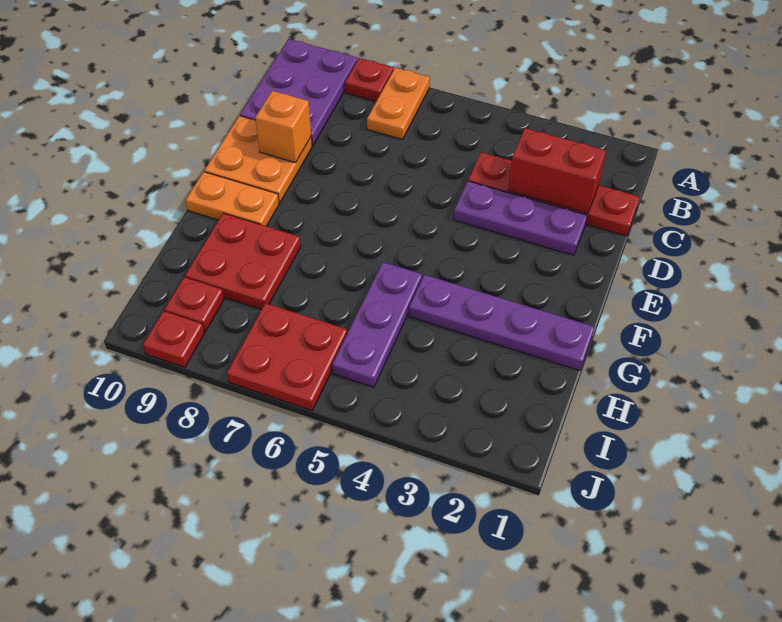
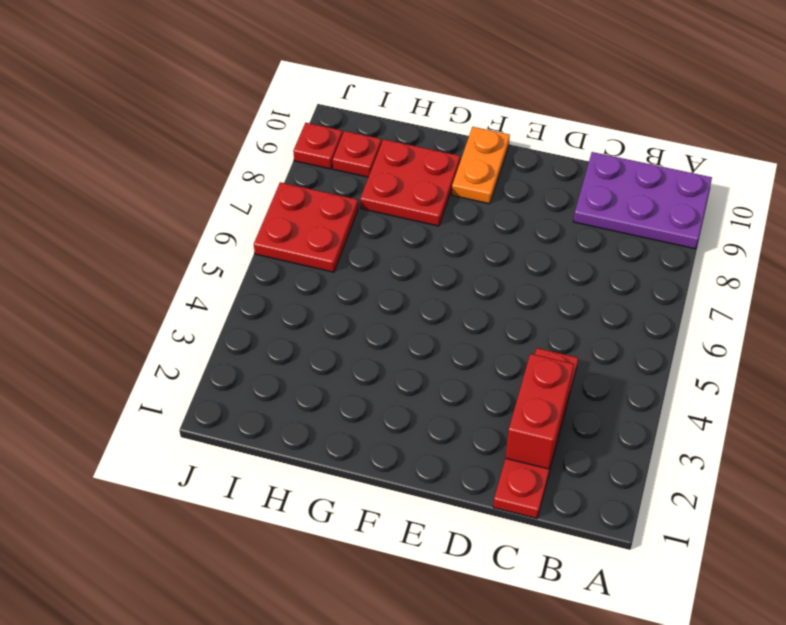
none -> orange 1x2 plate [367,68,430,139]
none -> red 1x1 plate [345,58,393,101]
none -> purple 1x3 plate [454,181,587,255]

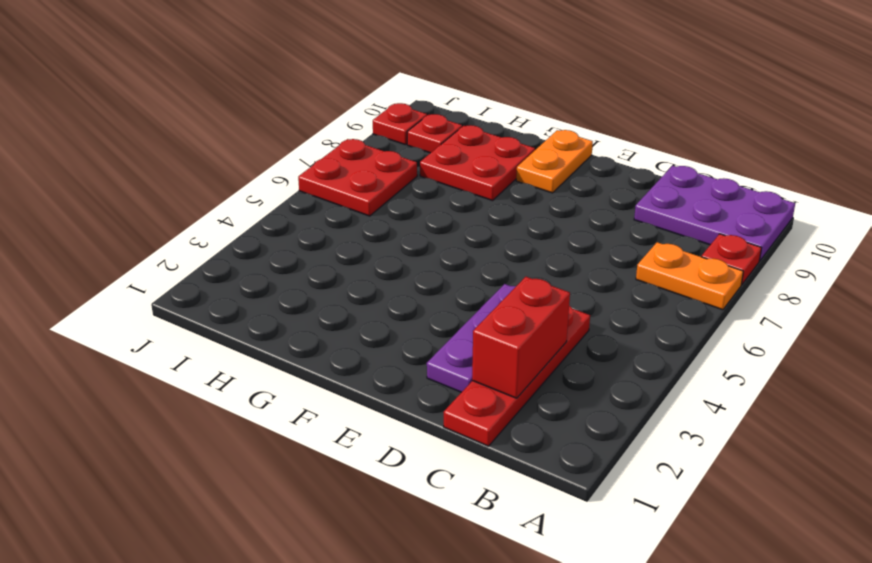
none -> orange 2x2 plate [204,116,312,203]
none -> purple 1x4 plate [409,275,594,370]
none -> purple 1x3 plate [332,262,422,387]

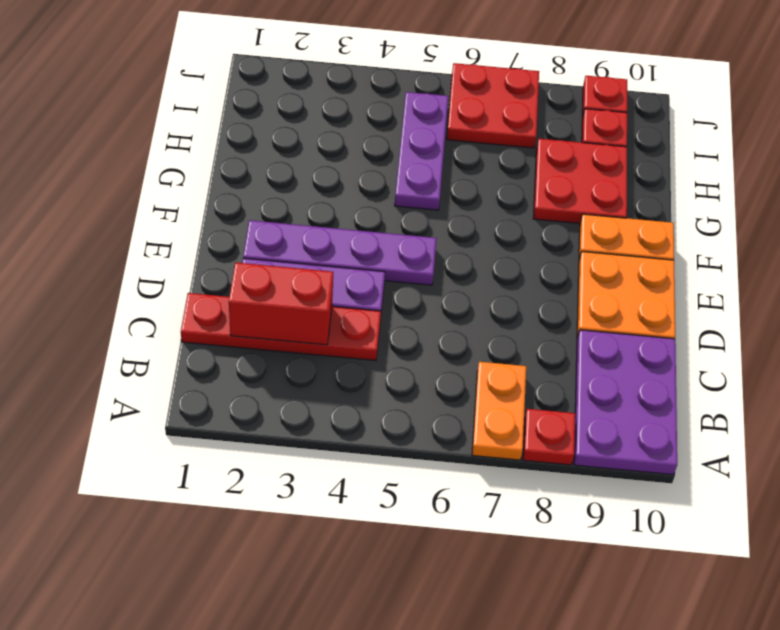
purple 1x4 plate [243,220,437,285] -> purple 1x4 plate moved to [409,275,594,370]
none -> orange 1x1 brick [255,91,311,163]

